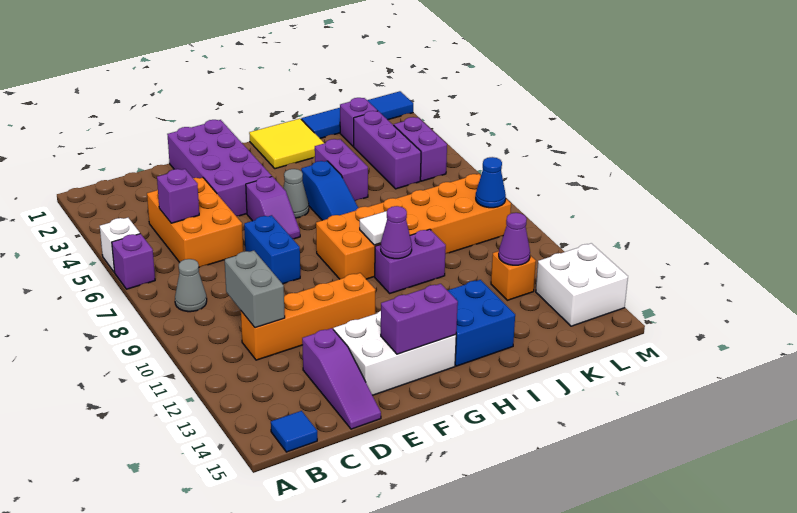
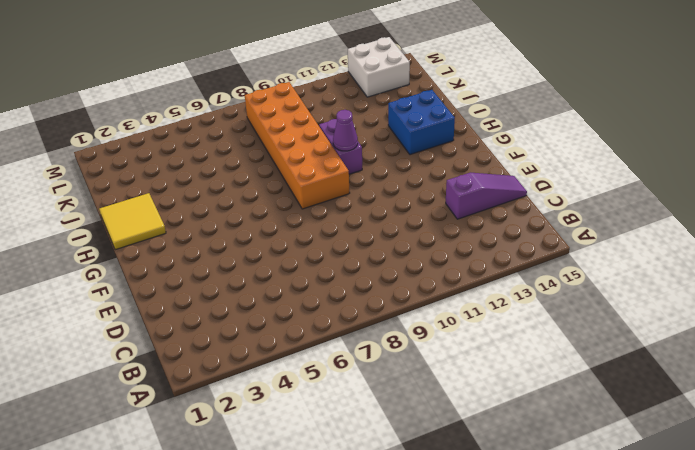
none -> white 1x1 brick [100,218,140,272]
none -> purple 1x1 brick [112,234,155,289]
none -> grey 1x1 cone [175,259,207,312]
none -> blue 1x1 tile [271,411,317,452]

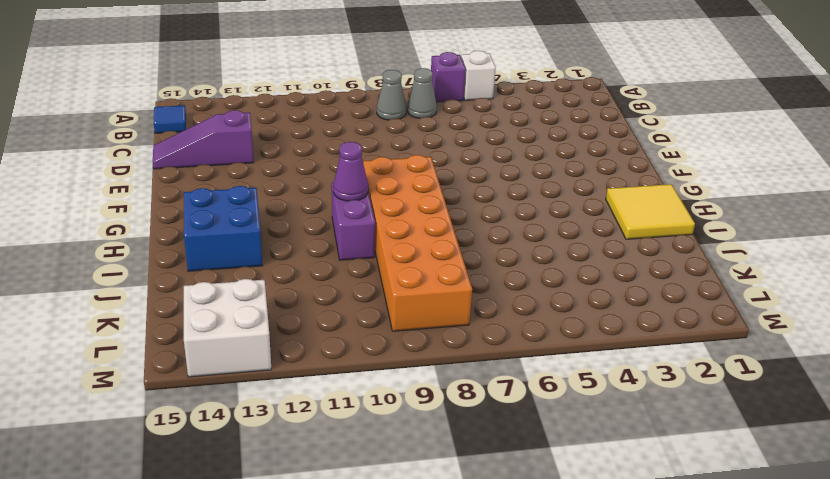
grey 1x1 cone [407,68,437,118] -> grey 1x1 cone moved to [283,169,309,218]
none -> orange 2x3 brick [147,178,243,267]
none -> orange 1x4 brick [241,273,375,360]
none -> purple 2x4 brick [167,120,272,216]
none -> blue 1x2 brick [244,215,300,284]

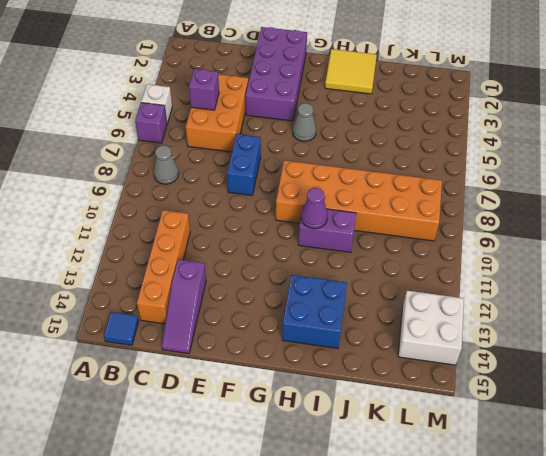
orange 1x4 brick [137,210,190,324] -> orange 1x4 brick turned to [241,273,375,360]
none -> white 2x3 brick [333,311,456,395]
none -> purple 1x2 slope [246,177,300,239]
none -> blue 1x3 slope [301,161,358,220]
none -> purple 1x2 brick [315,139,368,201]

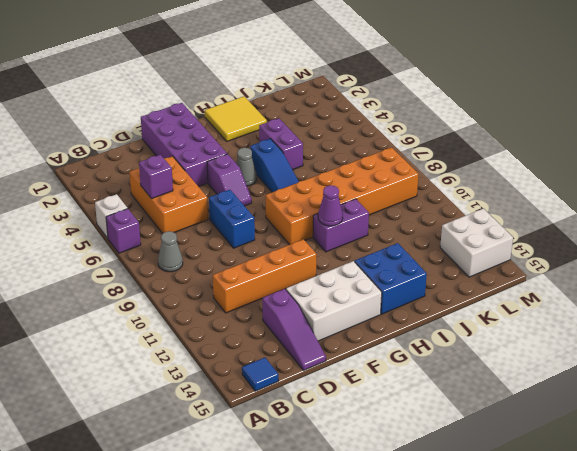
none -> blue 1x4 tile [301,91,413,138]
none -> purple 1x1 brick [340,98,378,147]
none -> purple 1x3 brick [354,111,421,189]
none -> orange 1x1 brick [491,251,536,300]

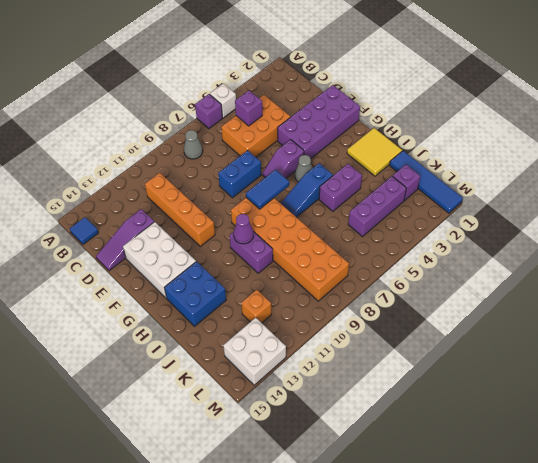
blue 1x2 tile [246,170,289,209] -> none
none -> purple 1x2 brick [394,117,447,181]
none -> grey 1x2 brick [225,251,285,328]
none -> purple 1x2 brick [381,284,458,354]
none -> white 1x1 tile [360,211,387,245]

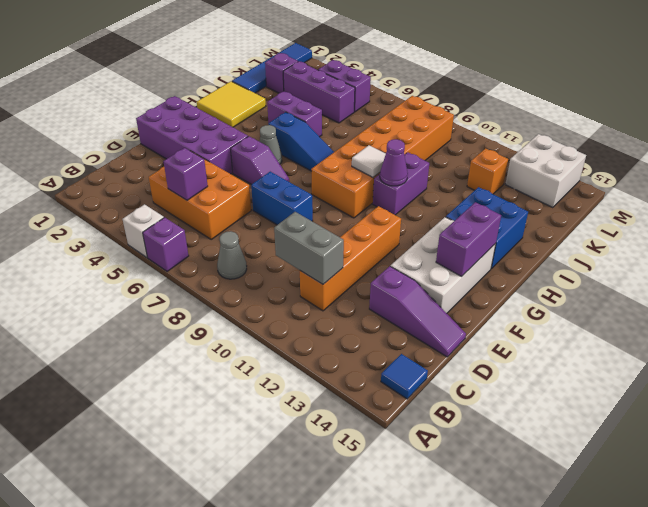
none -> purple 1x1 cone [499,213,530,265]
none -> blue 1x1 cone [476,157,506,208]

